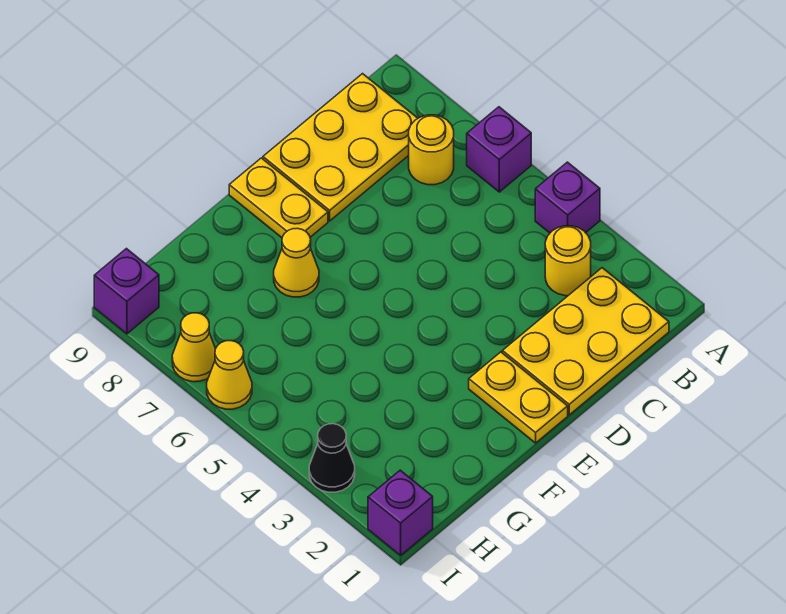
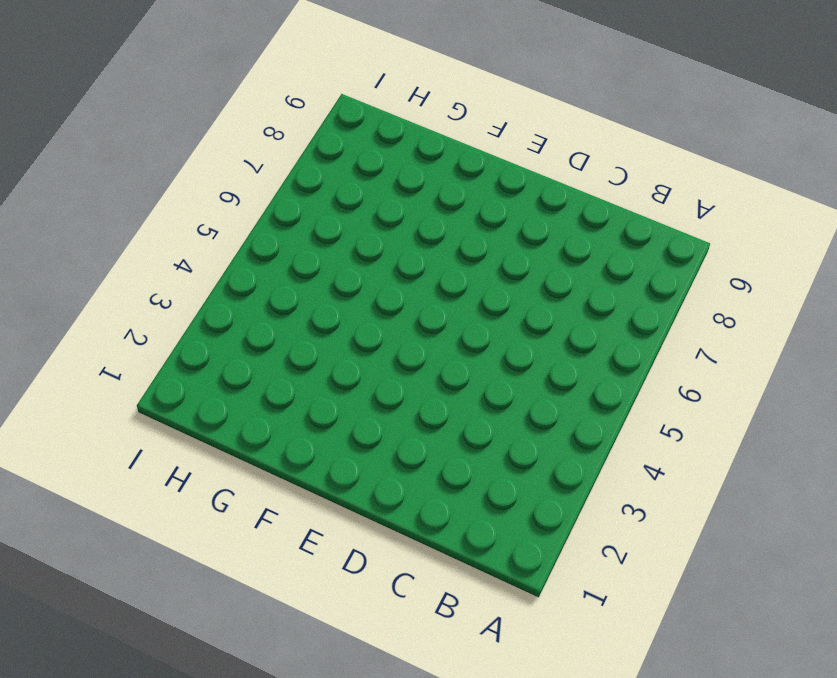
none -> purple 1x1 brick [535,162,600,233]
none -> purple 1x1 brick [467,107,531,192]
none -> yellow 2x3 plate [502,268,669,415]

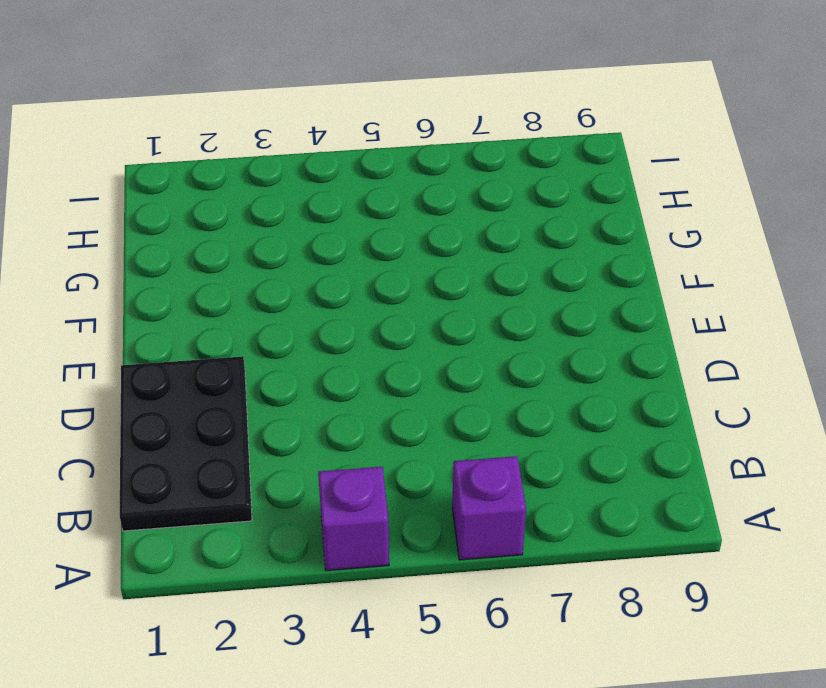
black 2x3 plate [120,356,252,531] -> yellow 2x3 plate [502,268,669,415]
none -> yellow 1x1 round brick [545,226,591,296]
none -> yellow 1x1 round brick [409,115,454,185]
none -> yellow 2x3 plate [263,74,418,221]

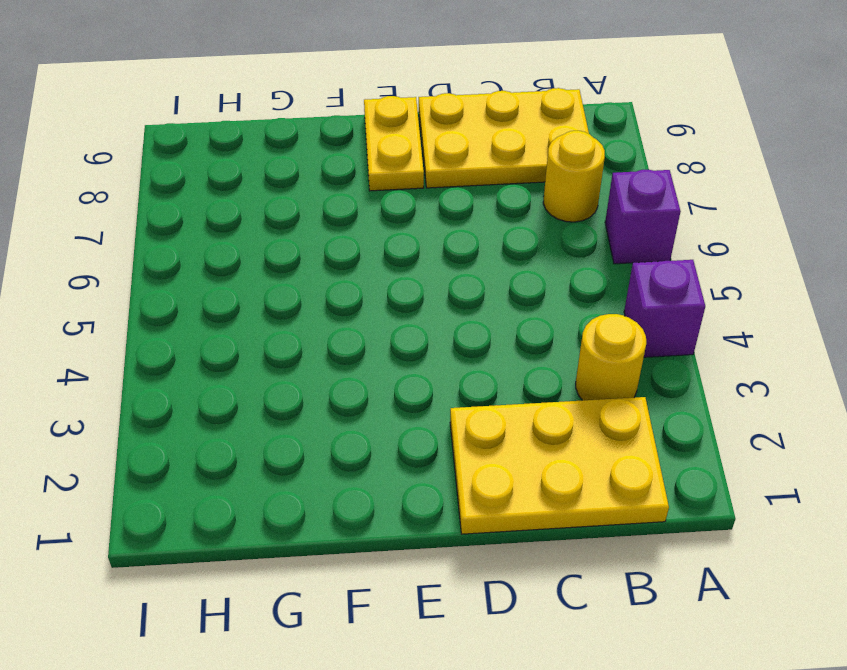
none -> yellow 1x2 plate [469,352,568,443]
none -> yellow 1x1 cone [274,228,319,297]
none -> purple 1x1 brick [368,470,433,555]

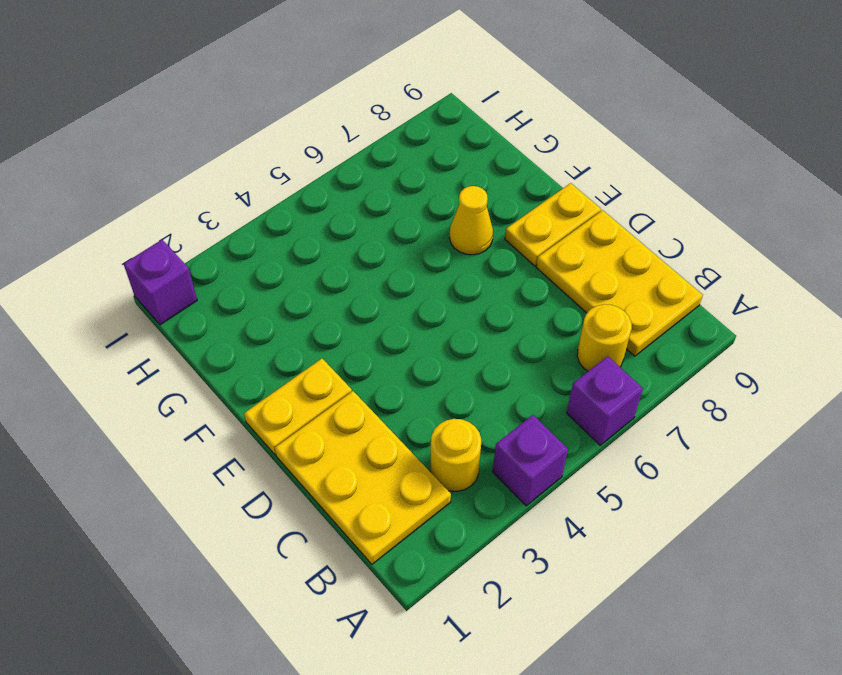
none -> black 1x1 cone [309,424,355,492]
none -> yellow 1x1 cone [207,341,252,409]
none -> yellow 1x1 cone [172,313,216,382]

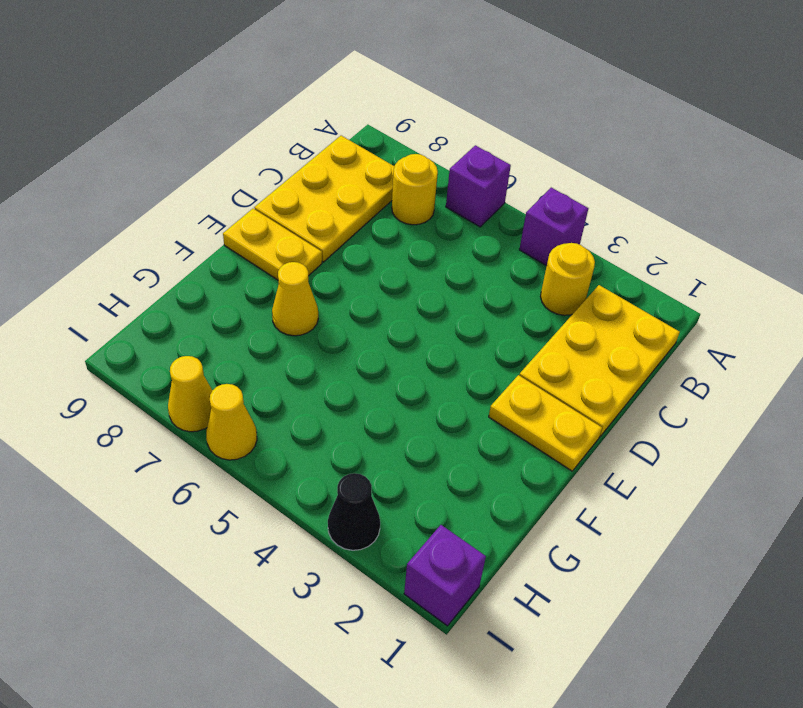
none -> purple 1x1 brick [94,249,159,334]

